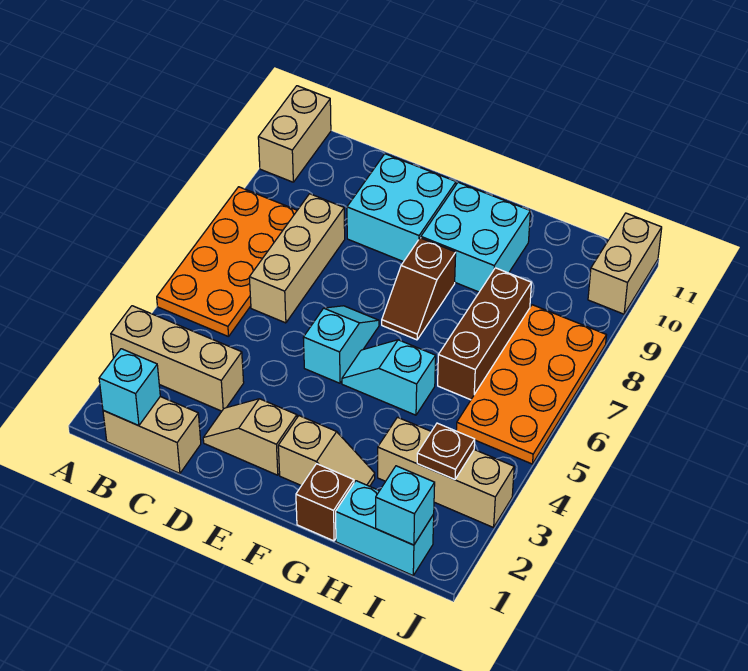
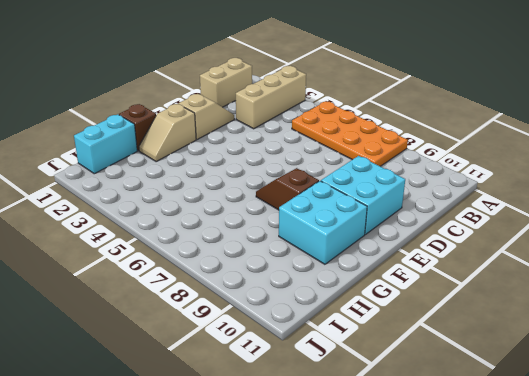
none -> tan 1x2 brick [258,86,331,182]
none -> tan 1x3 brick [249,194,345,323]
none -> cyan 1x2 slope [303,306,379,383]

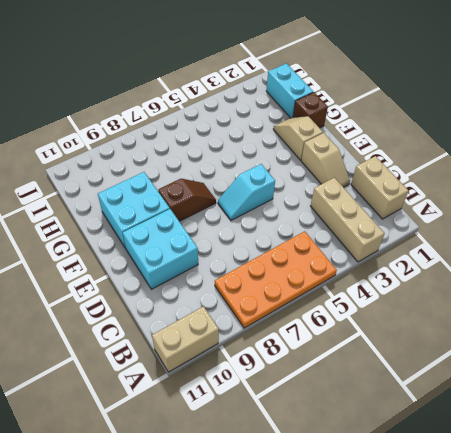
none -> tan 1x3 brick [249,194,345,323]
none -> cyan 1x2 slope [342,340,436,415]
none -> tan 1x3 brick [378,417,514,528]

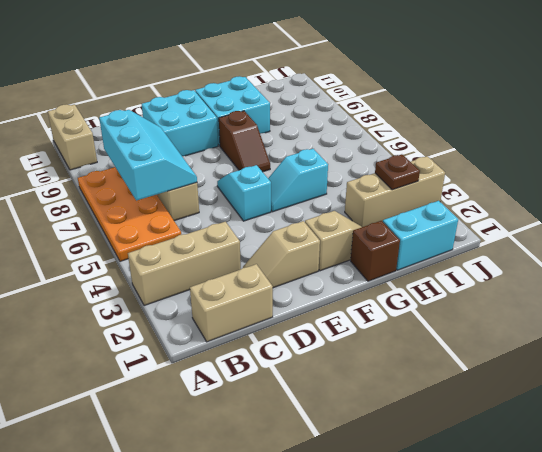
cyan 2x3 slope [99,110,197,201] -> none
none -> brown 1x3 brick [438,268,531,400]
none -> orange 2x4 plate [456,305,606,464]
none -> tan 1x2 brick [588,213,662,314]

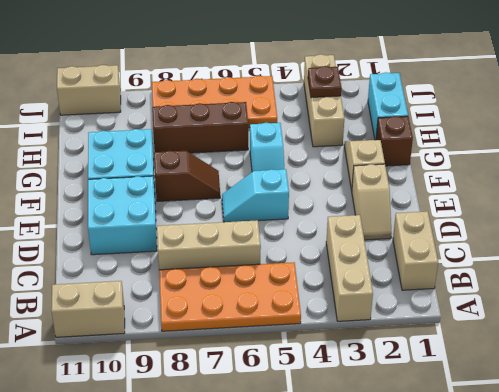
none -> cyan 1x1 brick [99,349,160,426]
none -> cyan 1x1 brick [376,466,435,545]

